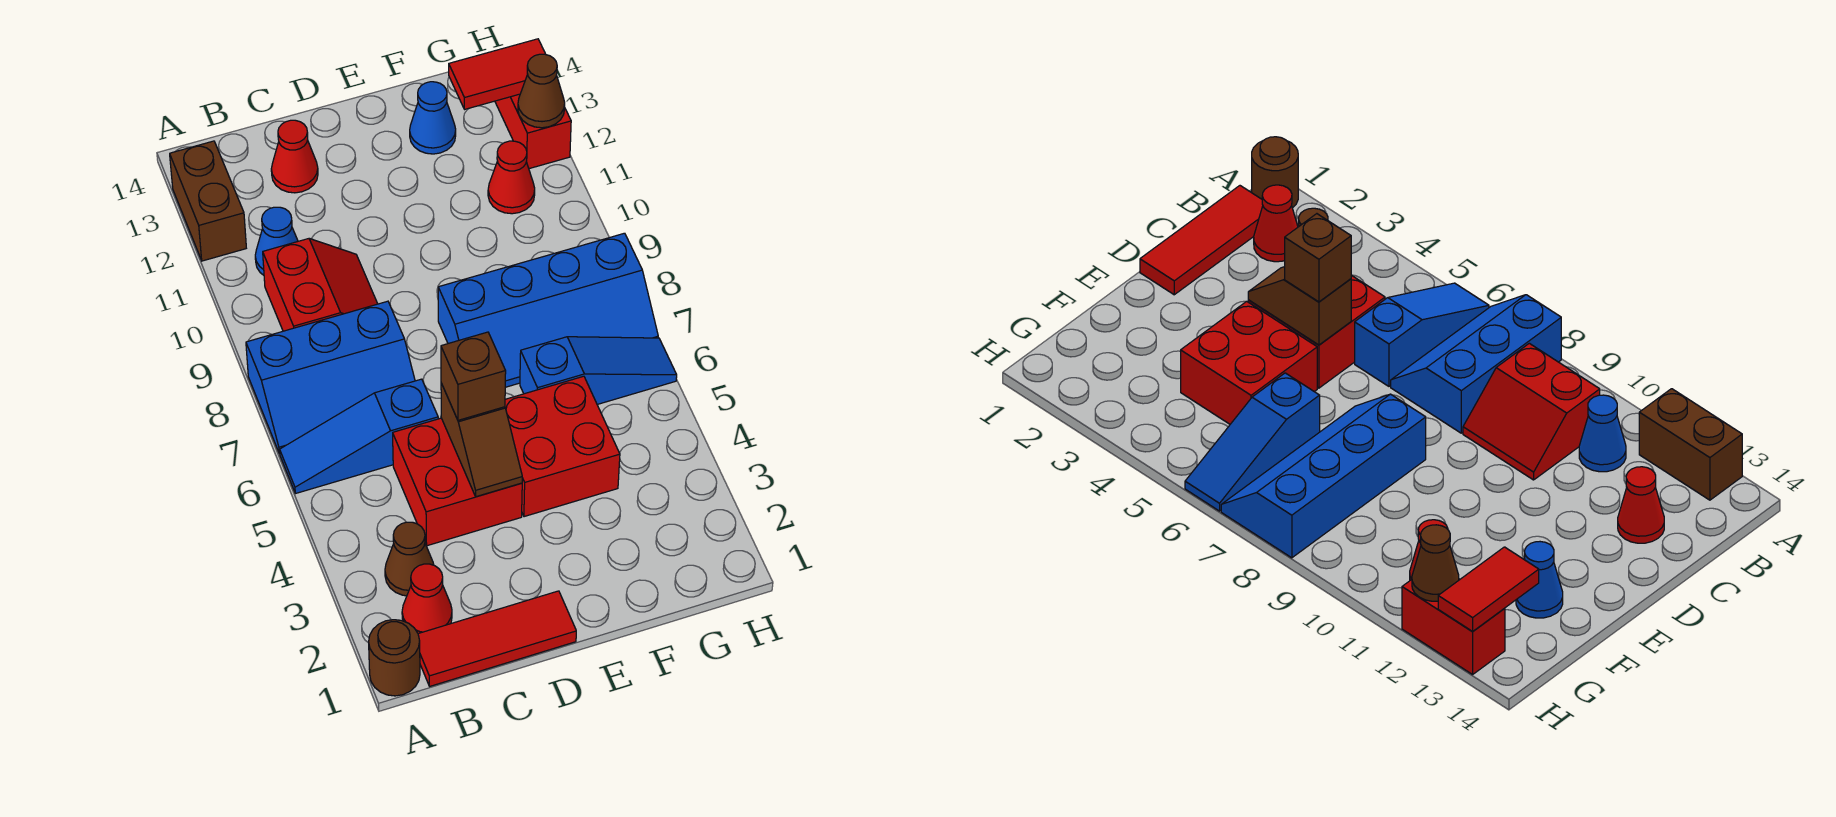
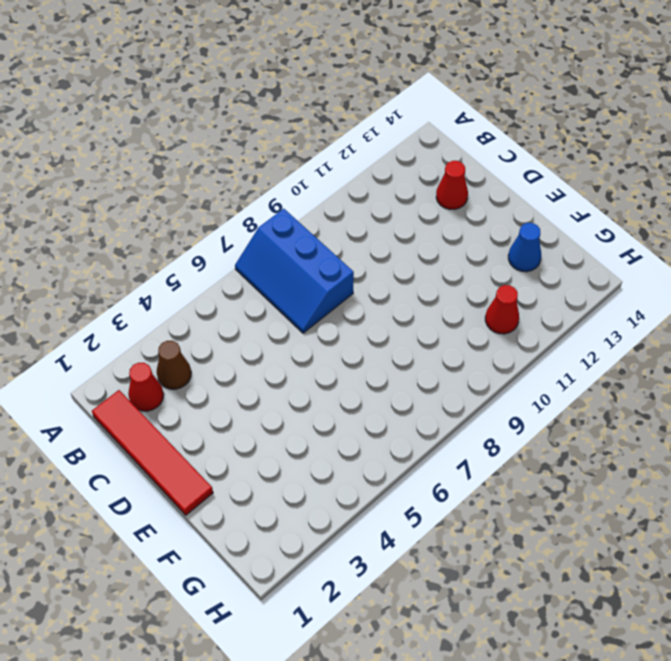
red 1x4 tile [92,390,213,515] -> red 1x3 tile [418,591,576,686]
none -> brown 1x1 round brick [369,620,420,696]
none -> blue 1x3 slope [280,379,438,494]
none -> brown 1x2 brick [170,141,246,261]

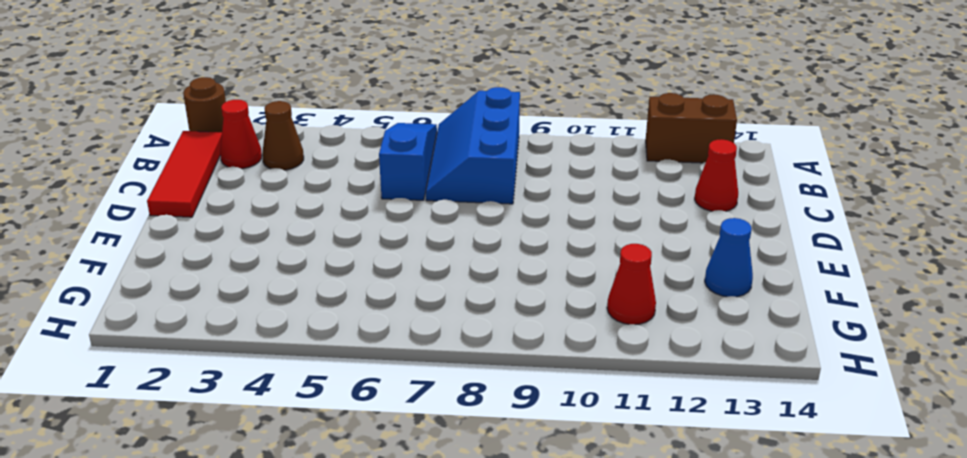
none -> red 2x2 slope [263,239,378,331]
none -> blue 1x1 cone [255,207,298,275]
none -> red 2x2 brick [393,418,522,546]

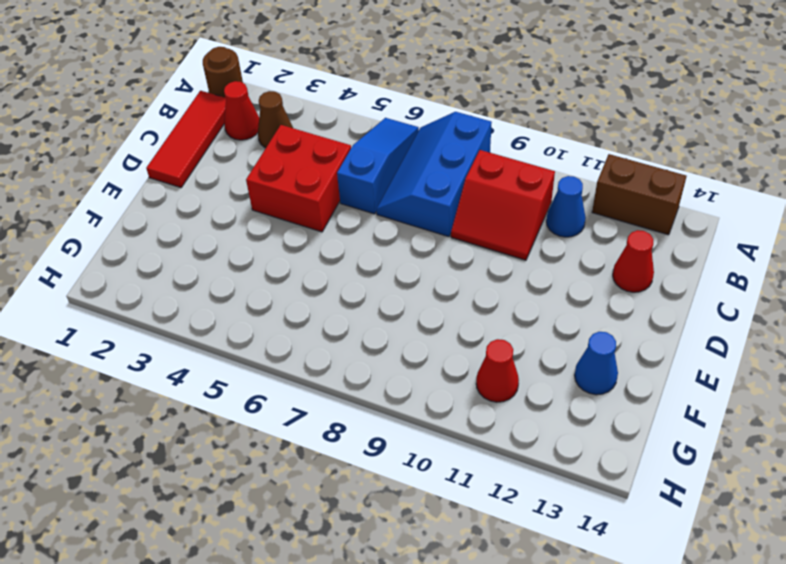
none -> red 2x2 brick [505,376,620,517]
none -> blue 2x4 slope [438,233,658,387]
none -> blue 1x3 slope [520,337,677,404]

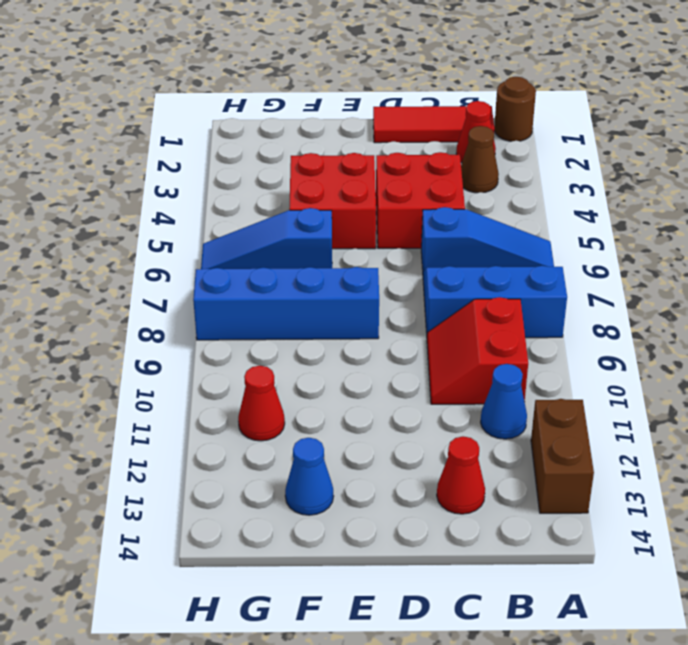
none -> red 1x2 brick [495,94,571,169]
none -> brown 1x2 slope [441,383,522,497]
none -> red 1x2 tile [449,39,545,109]

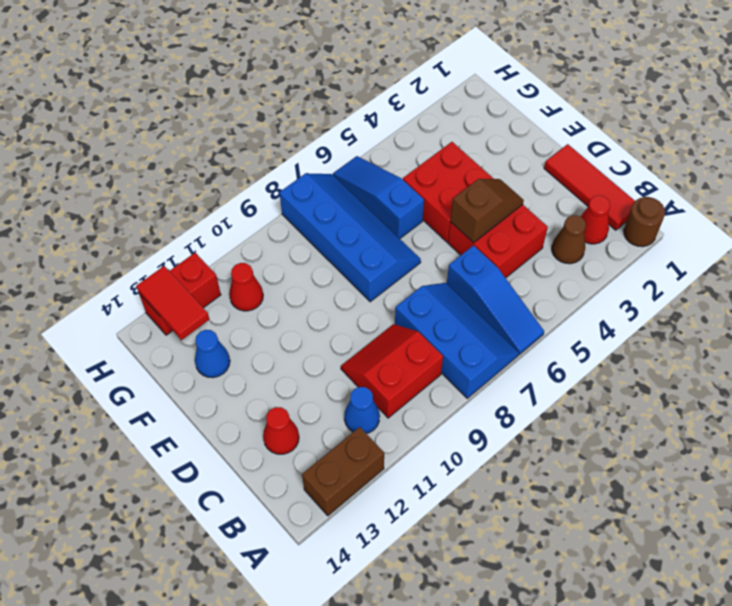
none -> brown 1x1 cone [518,54,565,128]
none -> brown 1x1 brick [441,332,506,420]

